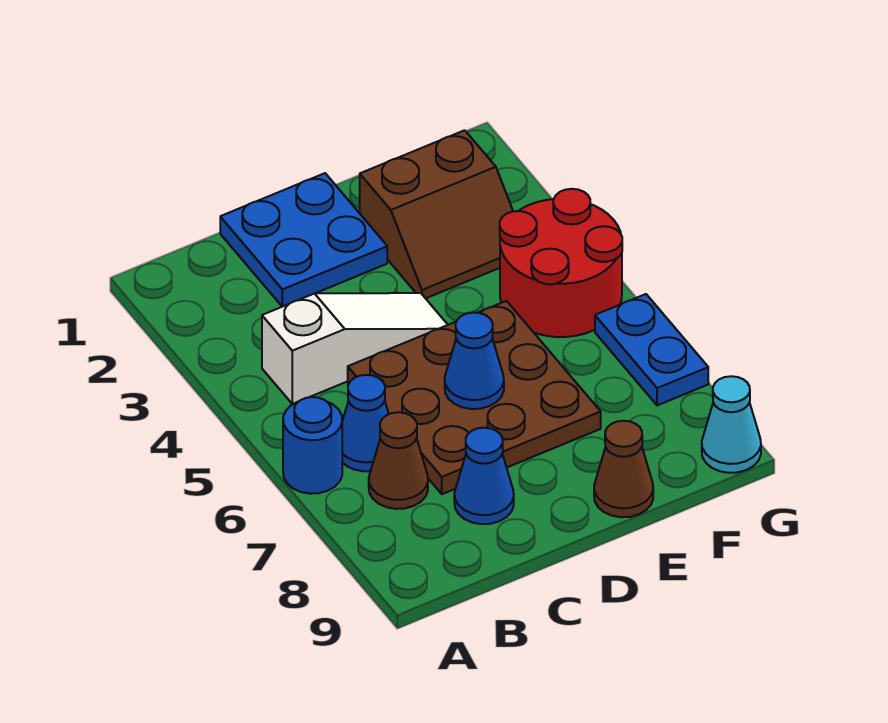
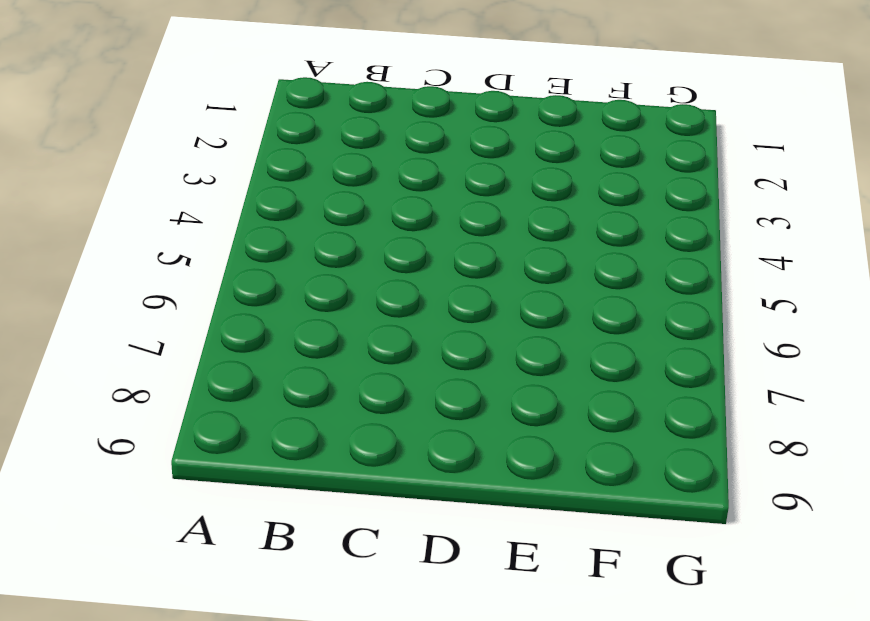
none -> blue 1x1 round brick [283,397,342,494]
none -> white 1x3 slope [262,293,448,404]
none -> blue 1x1 cone [342,375,389,471]

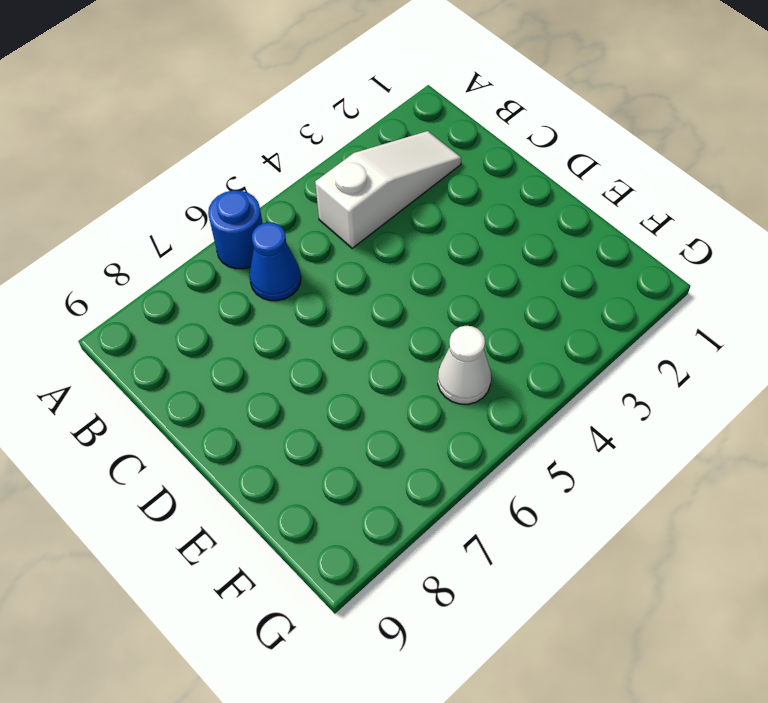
white 1x3 slope [315,131,461,248] -> white 1x3 slope turned to [262,293,448,404]
white 1x1 cone [438,326,491,404] -> red 2x2 round brick [500,189,622,337]
none -> brown 1x1 cone [369,412,428,509]
none -> blue 2x2 plate [220,173,387,307]
none -> brown 3x3 plate [348,301,601,494]

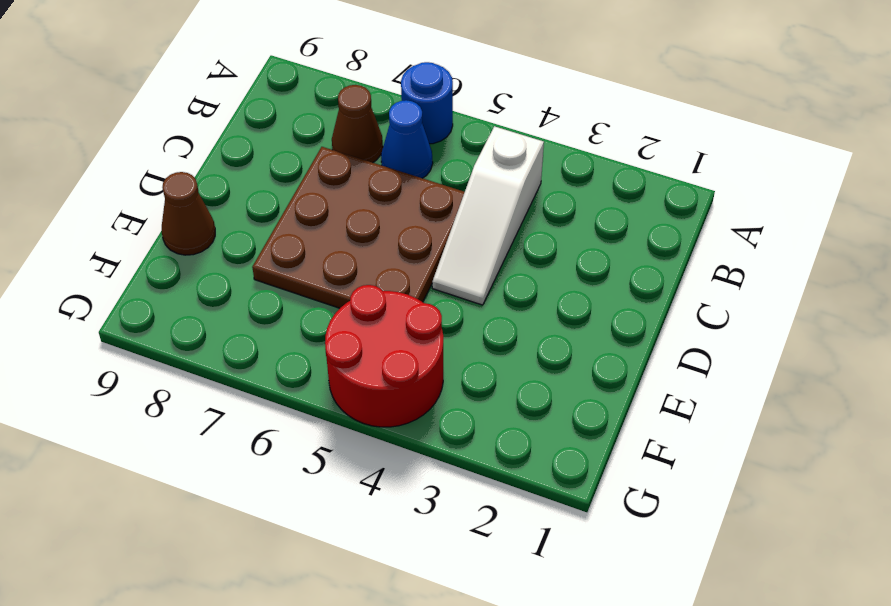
none -> blue 2x2 plate [220,173,387,307]
none -> blue 1x1 cone [454,428,514,524]
none -> brown 2x2 slope [360,130,513,298]

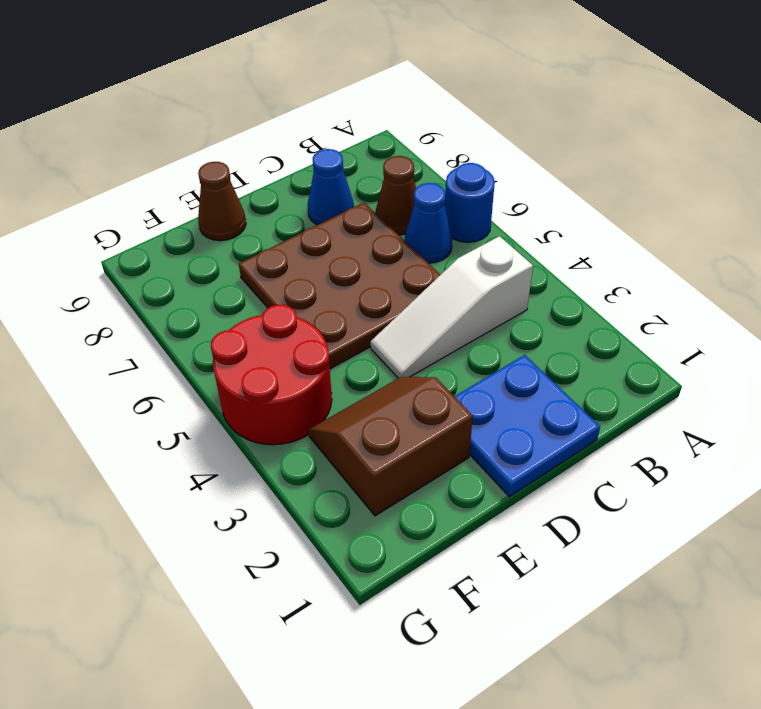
none -> blue 1x2 plate [595,294,708,405]
none -> cyan 1x1 cone [702,376,761,473]
none -> blue 1x1 cone [445,313,504,409]

